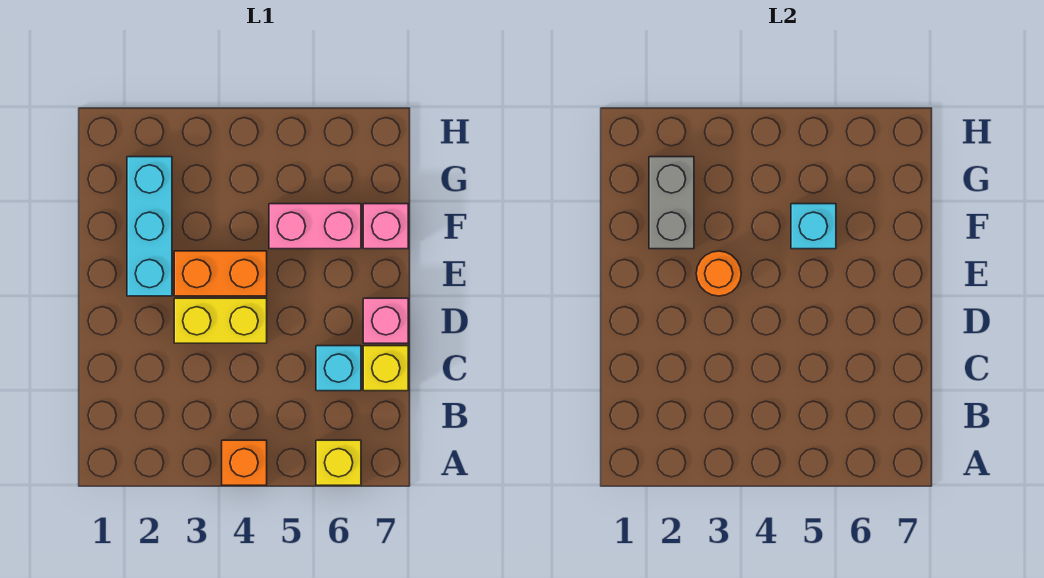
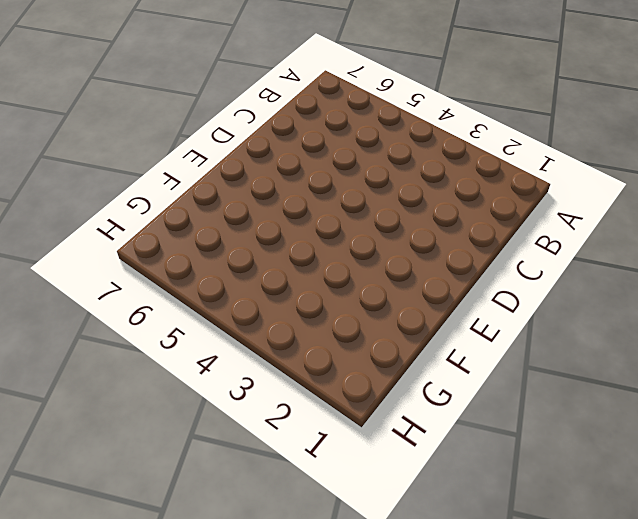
none -> orange 1x1 brick [222,440,267,485]
none -> yellow 1x1 brick [316,440,361,485]
none -> cyan 1x1 brick [316,346,361,391]

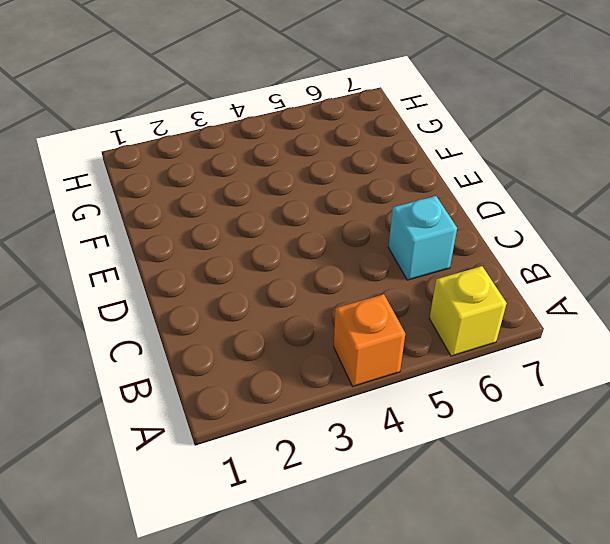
none -> yellow 1x1 brick [363,346,408,391]
none -> yellow 1x2 brick [174,298,267,343]
none -> pink 1x1 brick [363,298,408,343]

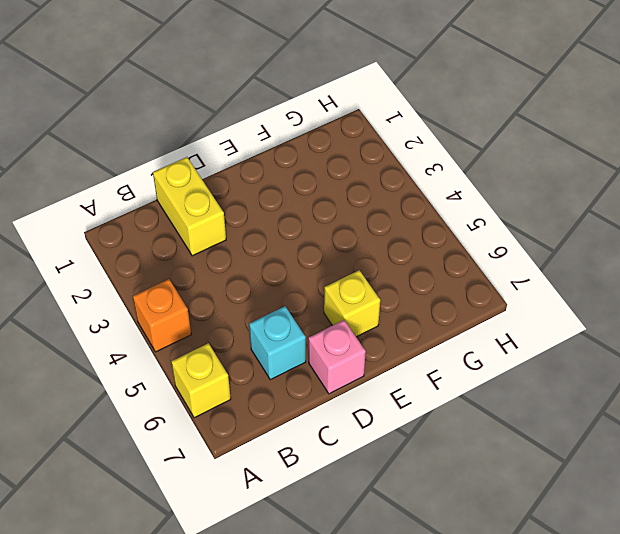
yellow 1x2 brick [153,157,226,256] -> yellow 1x2 brick moved to [174,298,267,343]
yellow 1x1 brick [324,270,380,337] -> yellow 1x1 brick moved to [363,346,408,391]
none -> cyan 1x3 brick [127,157,172,296]
none -> orange 1x2 brick [174,251,267,296]
none -> pink 1x2 brick [269,204,361,249]

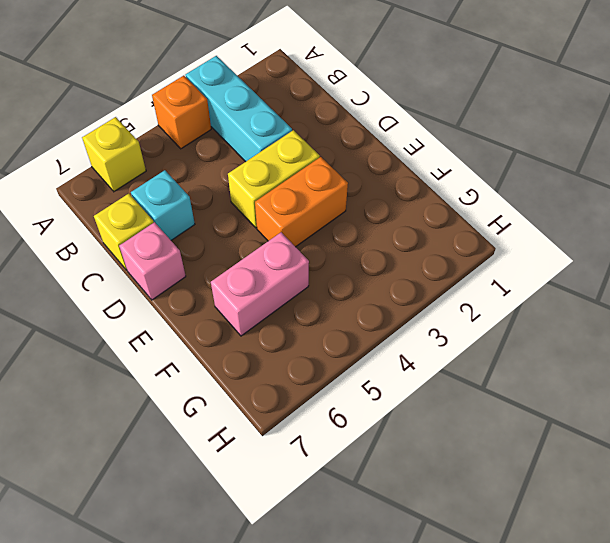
cyan 1x3 brick [185,56,292,162] -> cyan 1x3 brick moved to [127,157,172,296]
none -> pink 1x1 brick [363,204,408,249]
none -> orange 1x1 round brick [696,251,741,296]
none -> grey 1x2 brick [649,157,694,249]

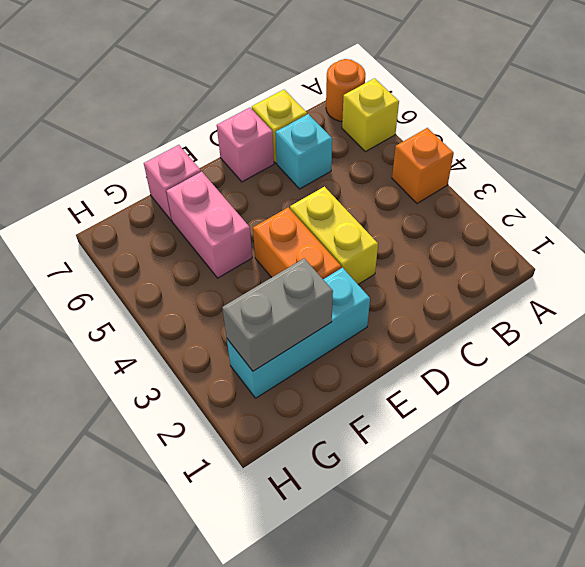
orange 1x1 round brick [326,59,365,121] -> orange 1x1 round brick moved to [696,251,741,296]
none -> cyan 1x1 brick [791,204,836,249]

